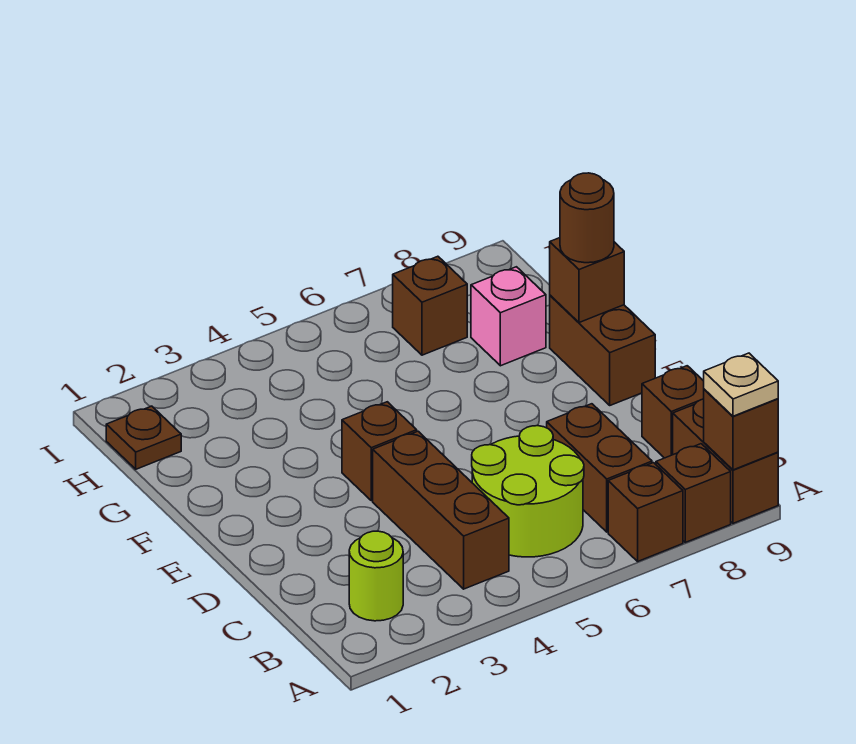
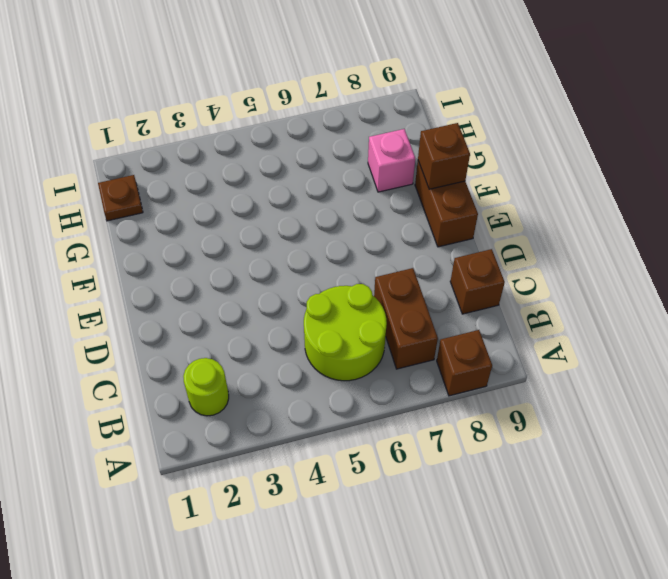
none -> brown 1x1 brick [608,463,683,561]
none -> brown 1x2 brick [673,399,778,523]
none -> brown 1x3 brick [373,431,509,589]

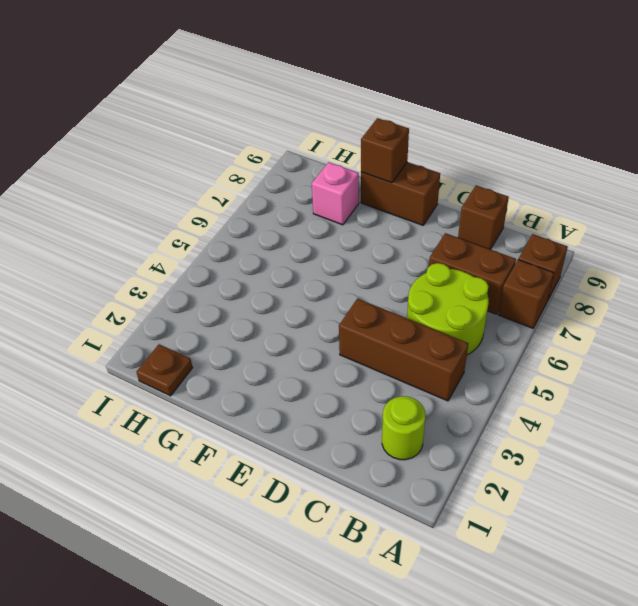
none -> brown 1x2 brick [673,399,778,523]
none -> brown 1x1 brick [342,402,417,501]
none -> brown 1x1 brick [393,256,467,355]

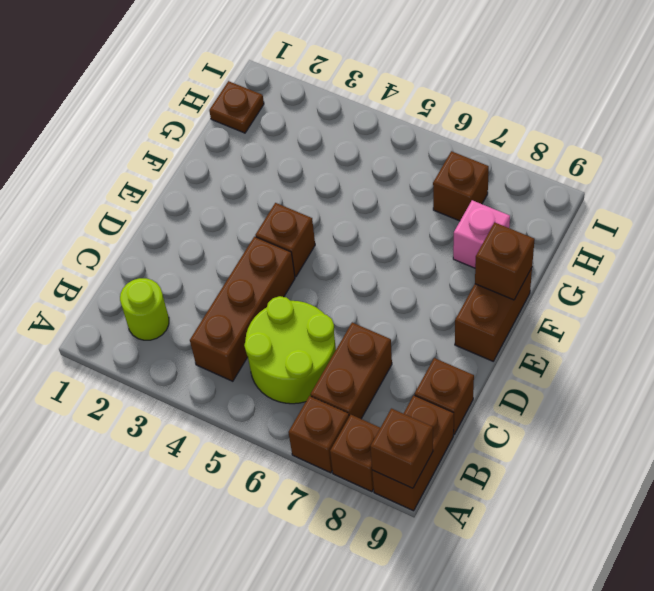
none -> tan 1x1 plate [704,353,778,416]
none -> brown 1x1 round brick [560,173,614,263]

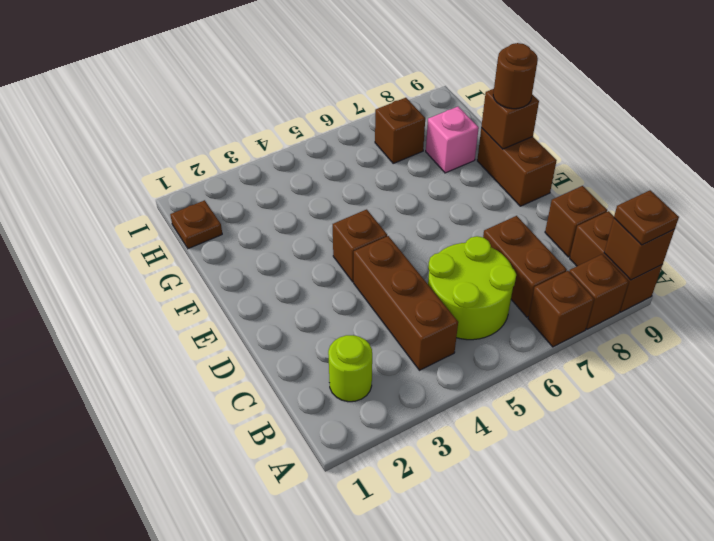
brown 1x1 plate [614,190,679,245] -> tan 1x1 plate [704,353,778,416]

